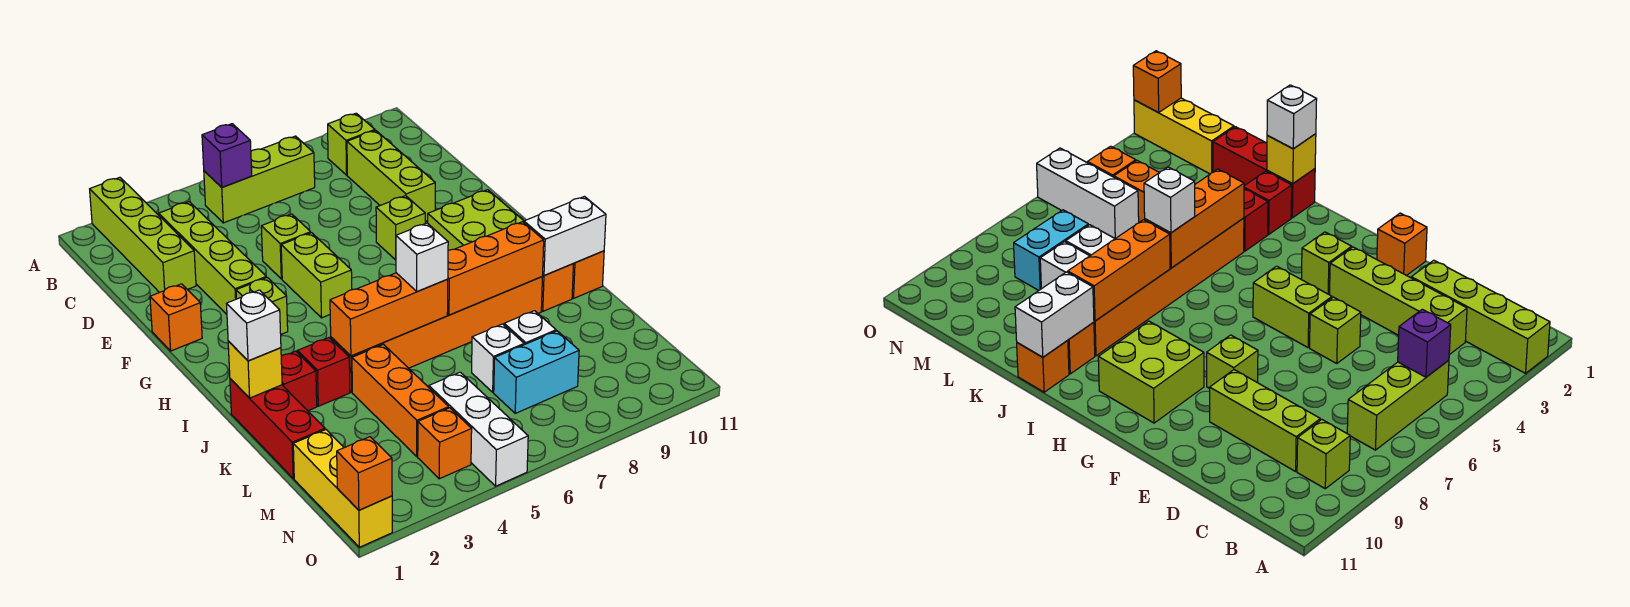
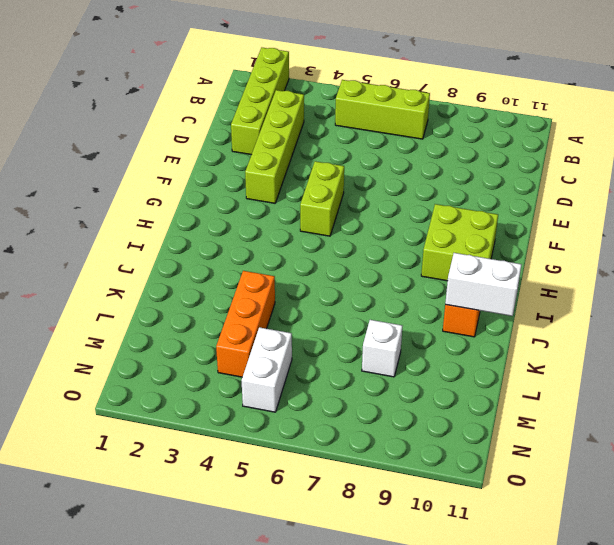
white 1x2 brick [241,327,292,412] -> white 1x3 brick [429,372,528,486]
none -> lime 1x1 brick [328,113,375,175]
none -> lime 1x3 brick [347,130,435,222]
none -> lime 1x1 brick [261,214,311,279]
none -> orange 1x1 brick [150,284,202,351]

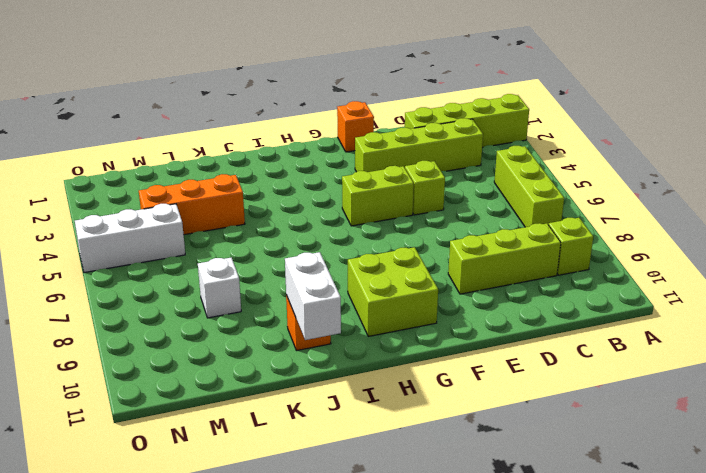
none -> lime 1x1 brick [376,196,425,260]
none -> lime 1x1 brick [236,278,288,334]
none -> red 1x3 brick [230,379,325,479]
none -> red 1x1 brick [281,351,317,411]

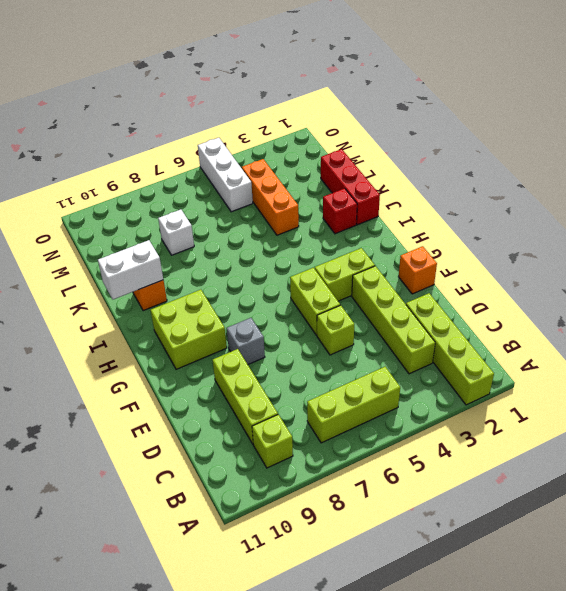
grey 1x1 brick [227,318,265,364] -> lime 1x1 brick [376,196,425,260]
lime 1x2 brick [315,248,375,301] -> lime 1x1 brick [236,278,288,334]
none -> red 1x1 brick [297,338,350,406]
none -> orange 1x6 brick [331,277,542,392]
none -> orange 1x1 brick [572,251,604,298]
none -> white 1x1 brick [472,324,524,392]

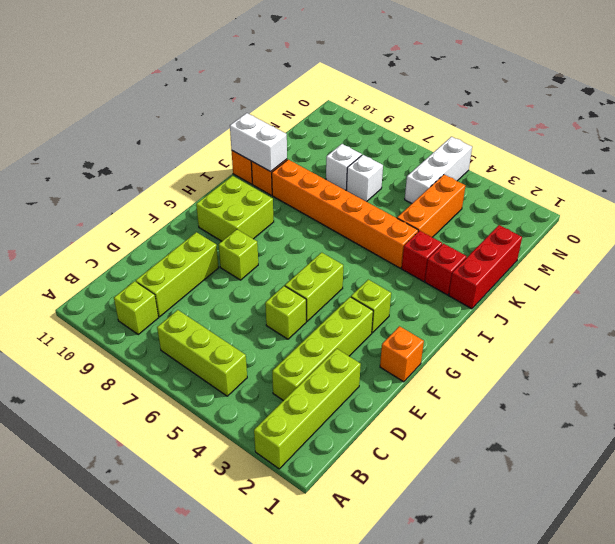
none -> yellow 1x3 brick [293,430,392,547]
none -> cyan 1x2 brick [494,331,579,413]
none -> orange 1x1 brick [418,408,472,479]
none -> purple 1x1 brick [202,124,252,187]

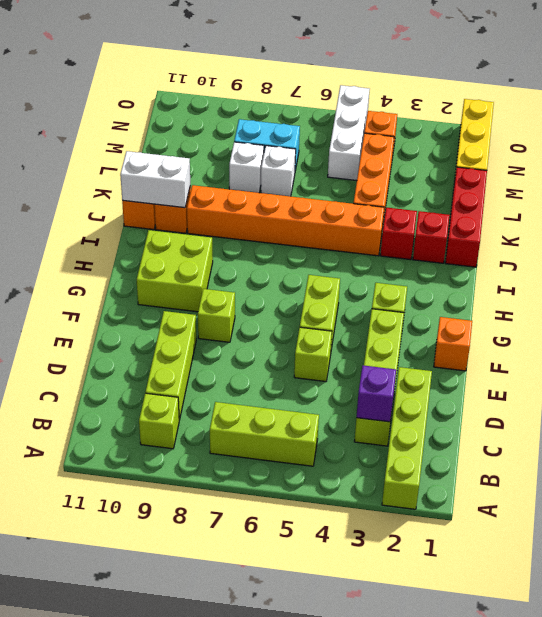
purple 1x1 brick [356,365,396,422] -> purple 1x1 brick moved to [202,124,252,187]
none -> yellow 1x1 brick [228,341,282,398]
none -> orange 1x3 brick [330,273,448,356]
none -> orange 1x3 brick [447,222,544,315]
none -> orange 1x1 brick [337,437,392,510]

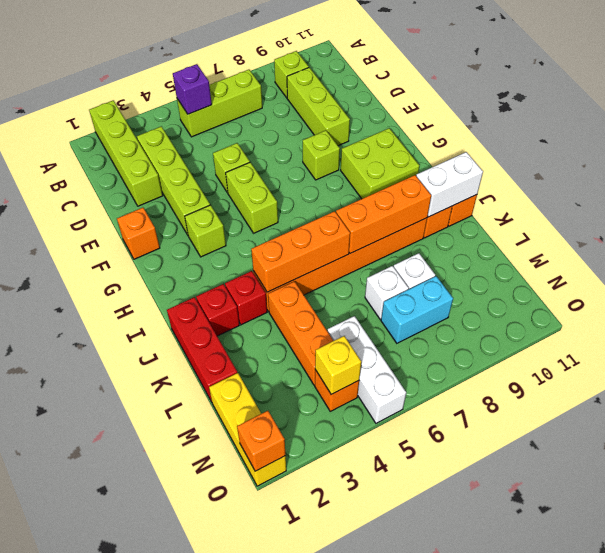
yellow 1x1 brick [315,336,361,394] -> yellow 1x1 brick moved to [228,341,282,398]
none -> white 1x1 brick [227,290,281,361]
none -> white 1x1 brick [396,223,448,292]

